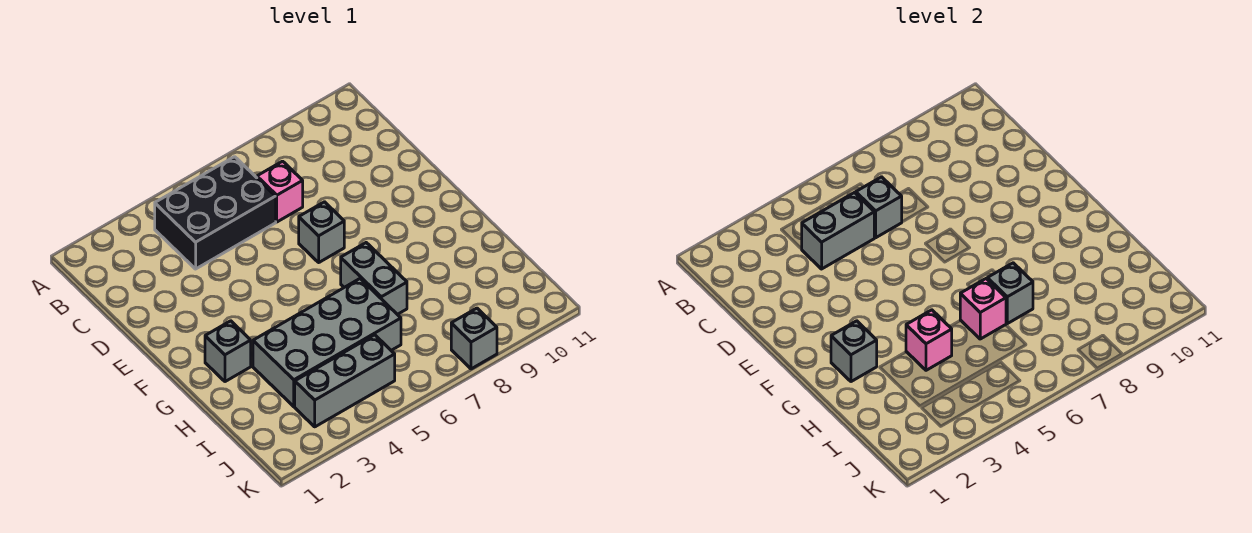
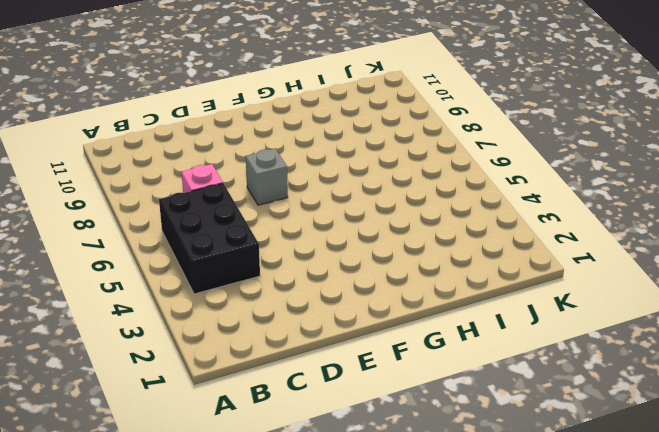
none -> grey 1x1 brick [205,321,251,382]
none -> grey 1x2 brick [341,243,407,314]
none -> grey 2x4 brick [253,279,401,407]

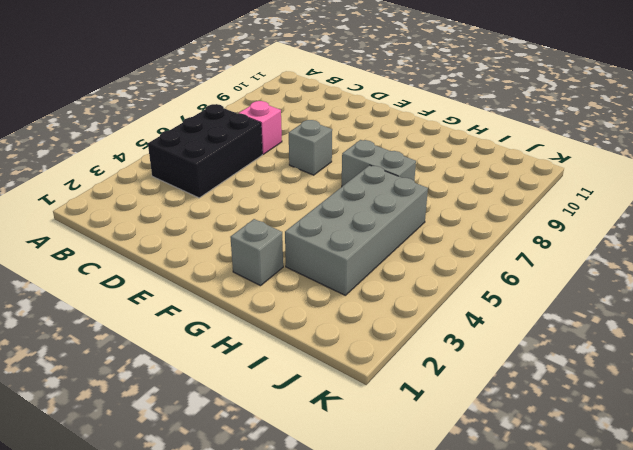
none -> grey 1x3 brick [295,335,395,427]
none -> grey 1x1 brick [451,308,497,369]
none -> grey 1x2 brick [802,193,874,269]

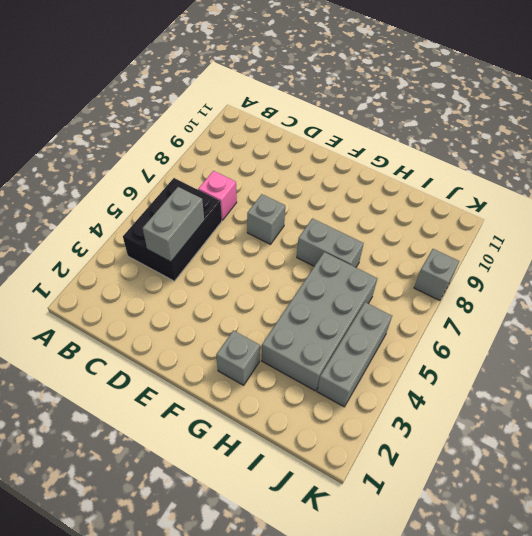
none -> grey 1x1 brick [856,177,902,238]
none -> grey 1x1 brick [831,321,877,382]
none -> pink 1x1 brick [906,310,952,370]

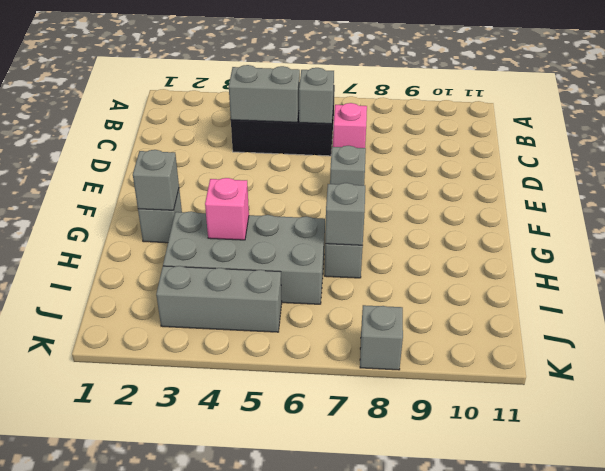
none -> pink 1x1 brick [960,279,1006,339]

